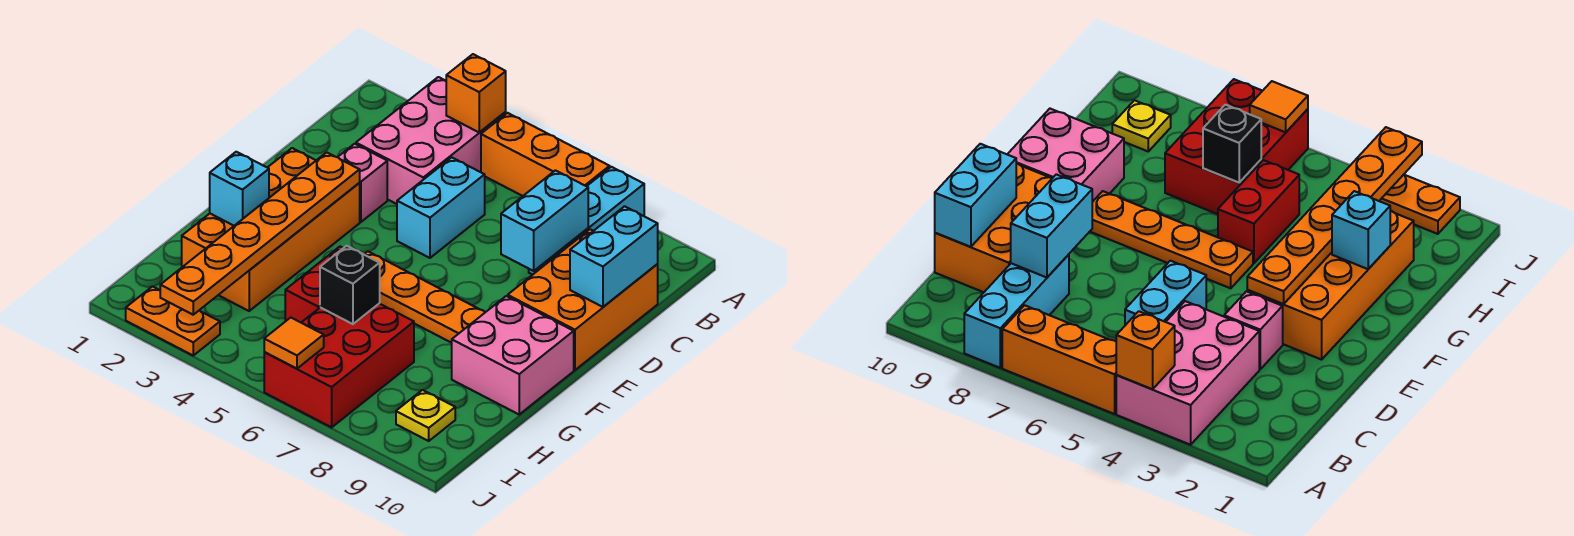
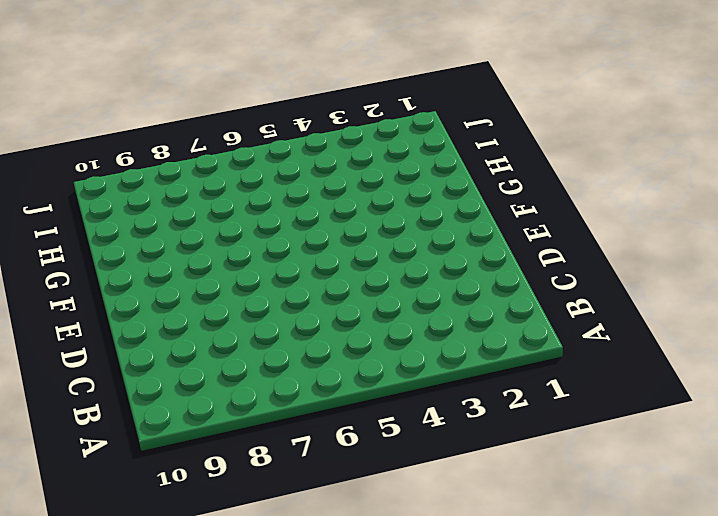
none -> pink 2x3 brick [356,77,506,204]
none -> orange 1x3 brick [481,113,610,196]
none -> cyan 1x3 brick [529,167,644,275]

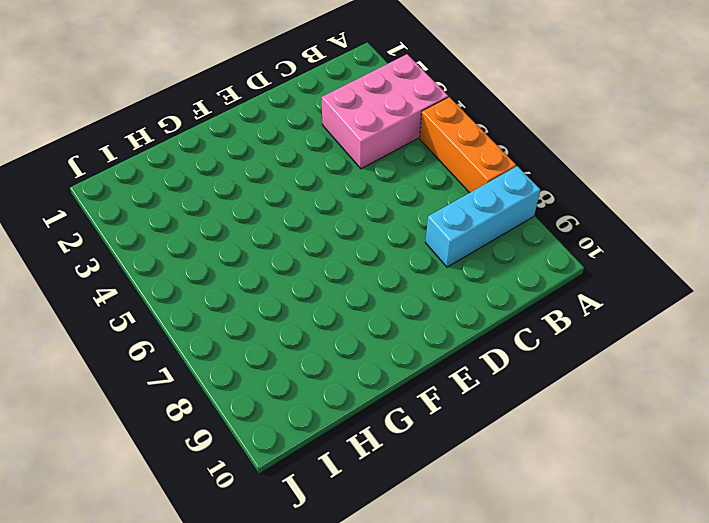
none -> cyan 1x2 brick [397,157,485,258]
none -> orange 2x3 brick [508,229,658,370]
none -> pink 1x1 brick [338,144,387,222]

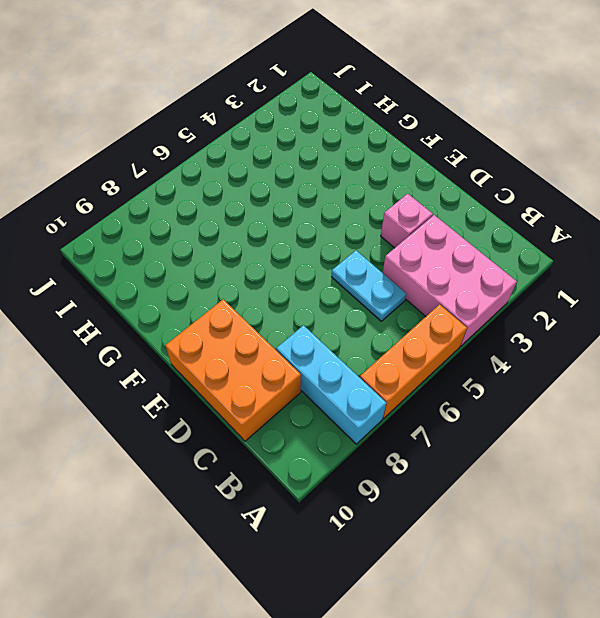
cyan 1x2 plate [332,251,407,321] -> cyan 1x2 brick [397,157,485,258]
none -> orange 2x4 brick [182,148,360,311]
none -> orange 1x4 plate [364,251,485,343]
none -> pink 2x2 brick [452,296,574,414]

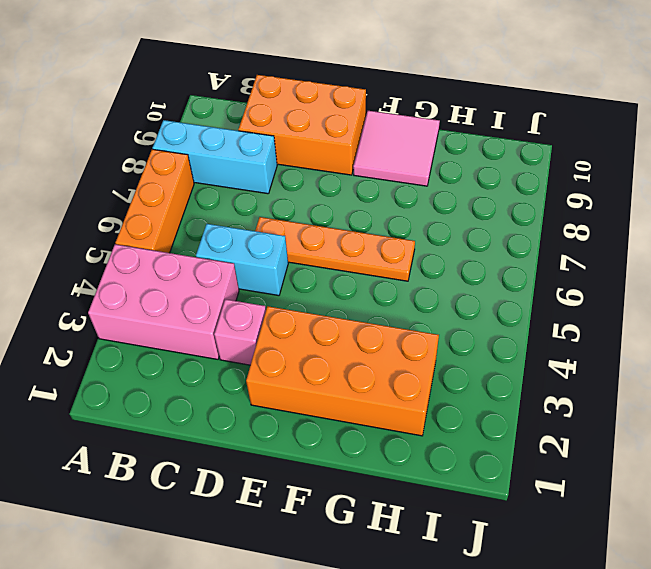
orange 1x4 plate [255,217,415,281] -> orange 1x4 plate turned to [364,251,485,343]
pink 2x2 tile [353,111,440,186] -> pink 2x2 brick [452,296,574,414]
none -> red 1x2 brick [285,247,343,322]
none -> red 2x3 brick [264,303,414,427]
none -> yellow 1x1 plate [396,390,455,441]

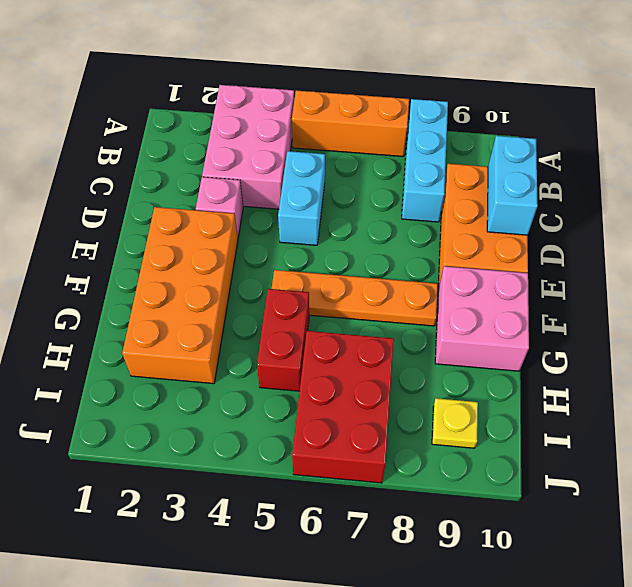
none -> orange 1x2 plate [126,287,220,355]
none -> orange 1x1 brick [446,54,506,132]
none -> cyan 1x2 brick [501,170,588,271]

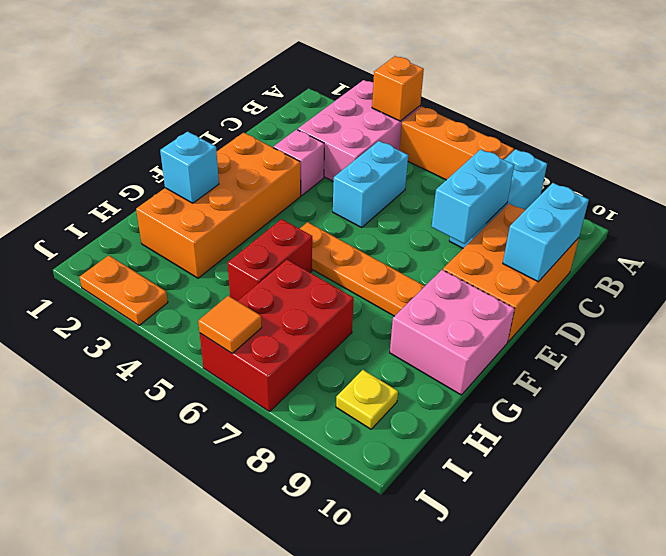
none -> orange 1x6 plate [160,152,360,315]
none -> black 1x1 brick [320,246,380,324]

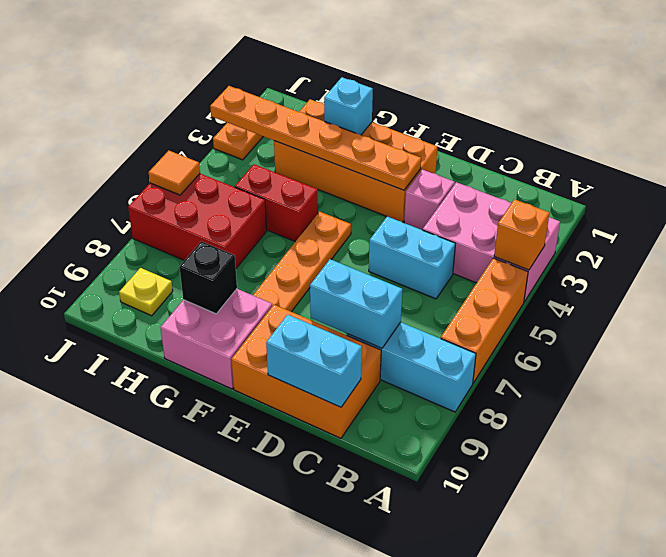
black 1x1 brick [180,241,237,314] -> black 1x1 brick moved to [320,246,380,324]

